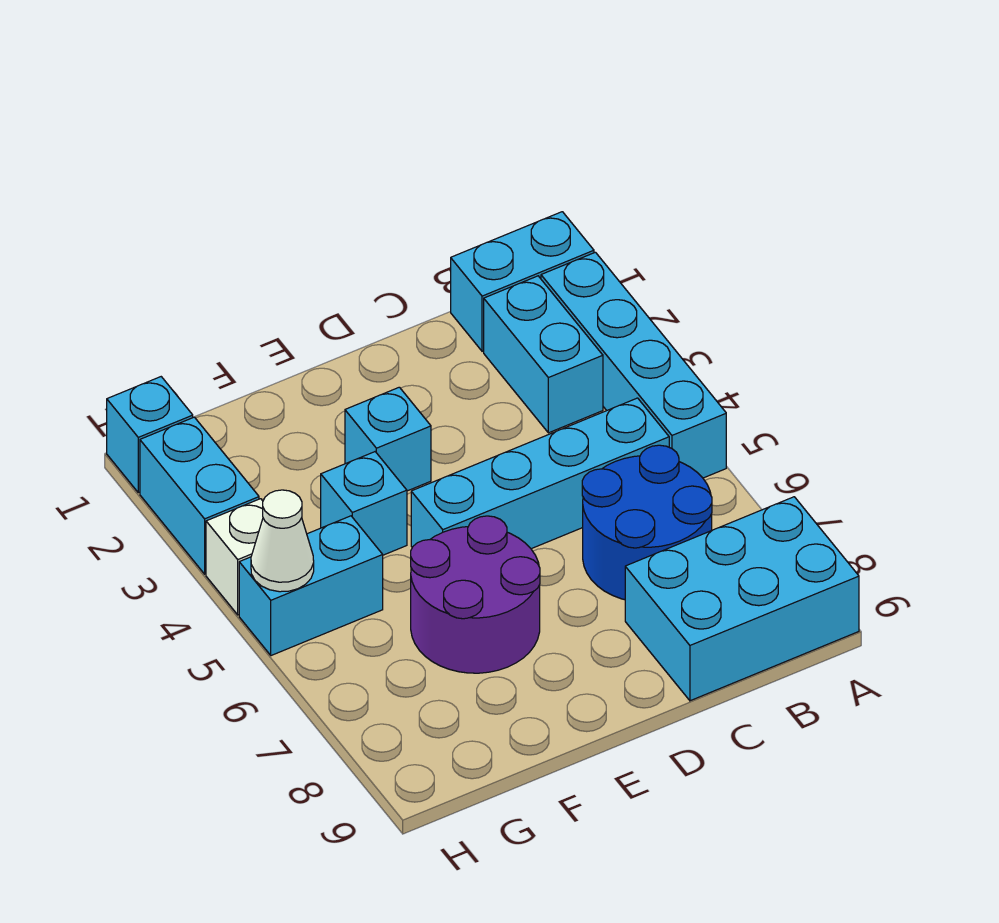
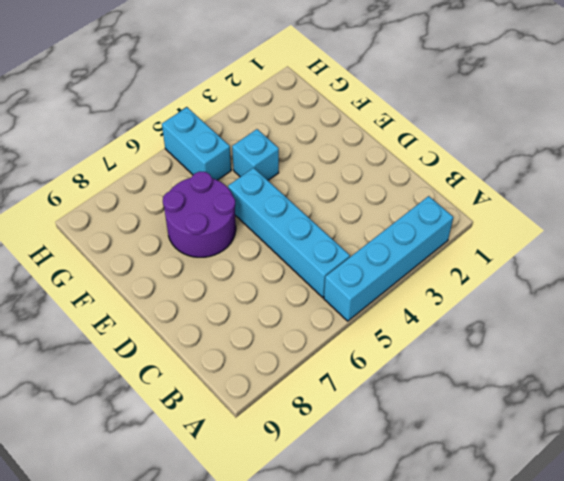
none -> cyan 1x2 brick [451,212,594,351]
none -> cyan 2x3 brick [625,497,859,701]
none -> cyan 1x2 brick [484,276,603,433]

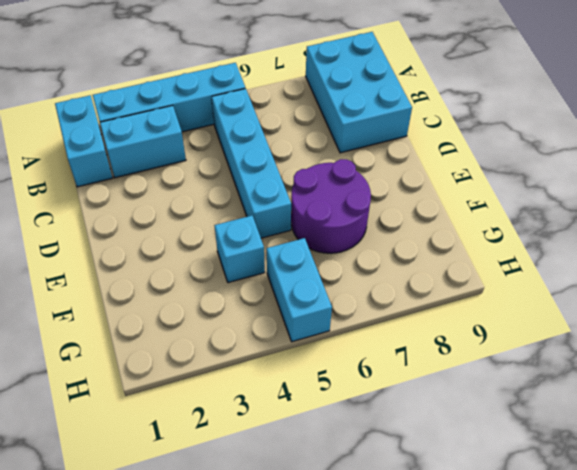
none -> blue 2x2 round brick [582,445,712,600]
none -> cyan 1x1 brick [345,387,431,491]
none -> cyan 1x1 brick [107,377,193,493]

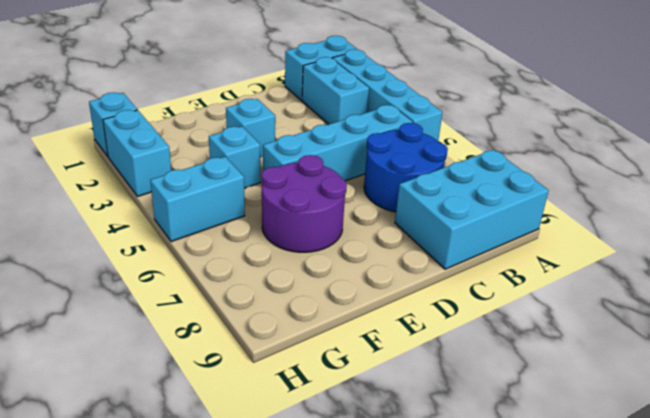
none -> white 1x1 brick [206,499,263,615]
none -> white 1x1 cone [251,490,314,592]

